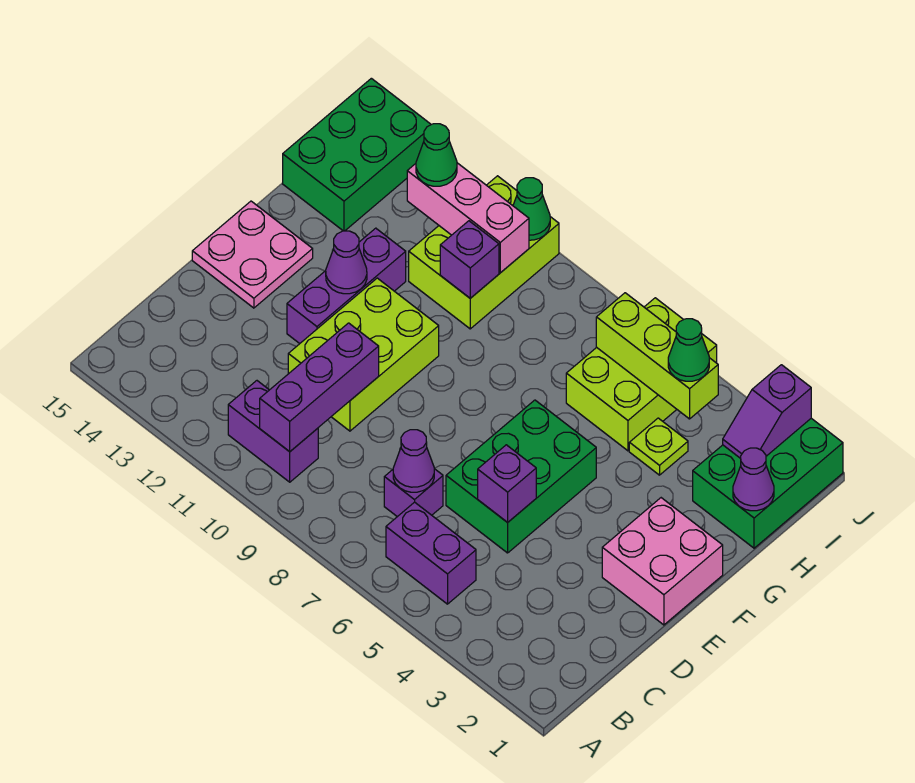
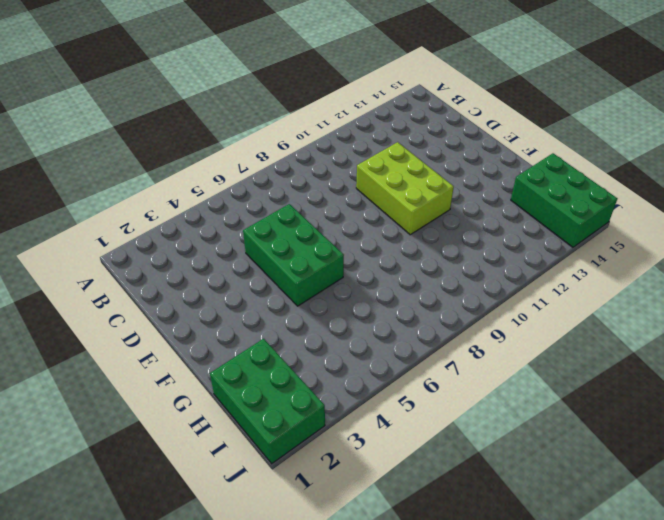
none -> purple 1x2 brick [386,502,476,604]
none -> purple 1x2 brick [228,381,318,482]
none -> purple 1x1 brick [384,469,443,517]

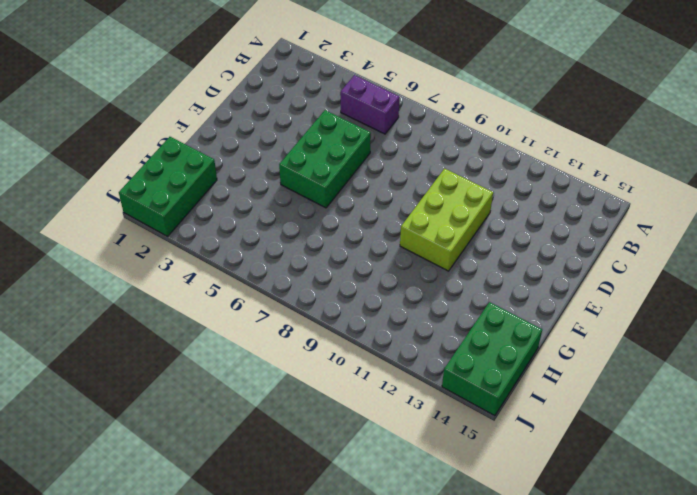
none -> purple 1x2 brick [228,381,318,482]
none -> purple 1x1 brick [384,469,443,517]
none -> pink 2x2 brick [602,498,723,625]

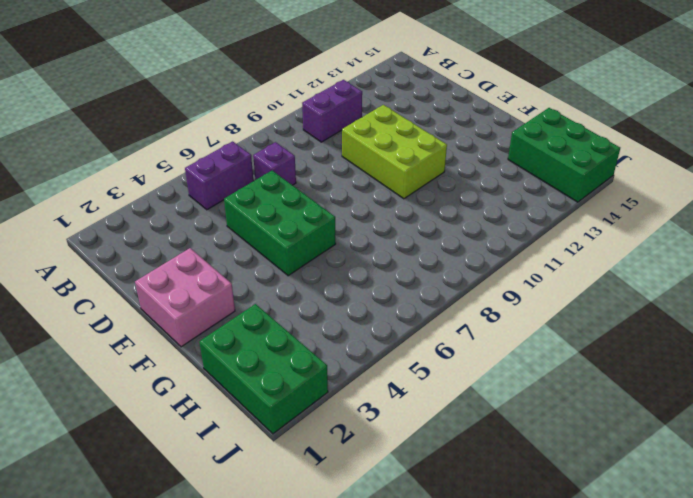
none -> purple 1x3 brick [287,228,406,344]
none -> pink 2x2 plate [192,201,313,308]
none -> lime 1x1 plate [629,418,688,475]

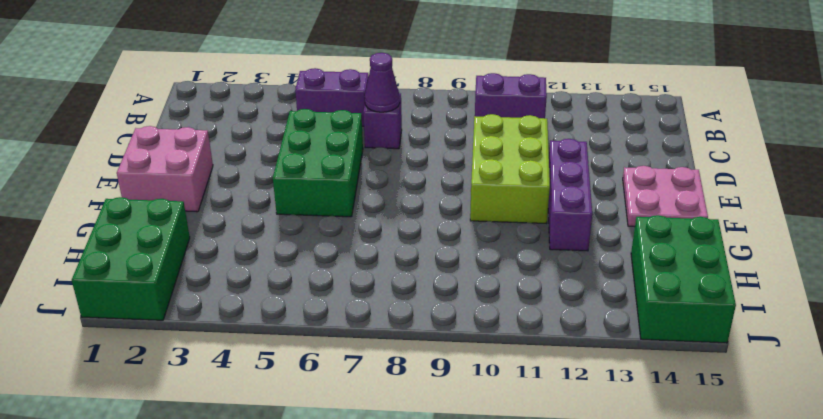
none -> lime 1x1 plate [629,418,688,475]
none -> lime 2x3 brick [566,298,717,451]
none -> lime 2x3 brick [409,176,559,329]

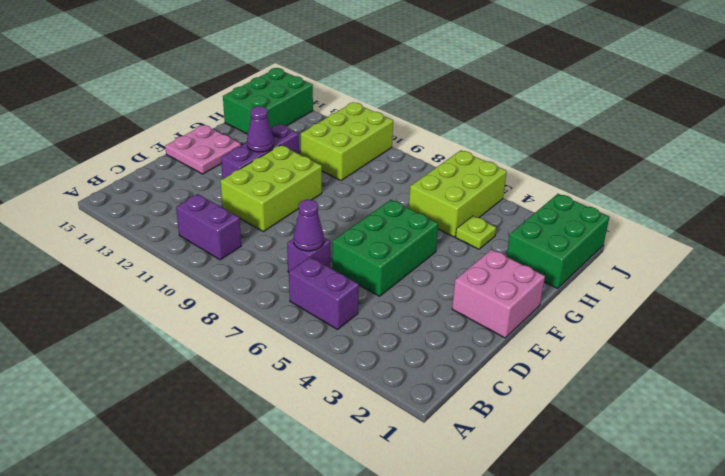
none -> purple 1x3 brick [260,323,379,452]
none -> purple 1x1 brick [478,445,536,522]
none -> purple 1x1 cone [733,448,774,511]

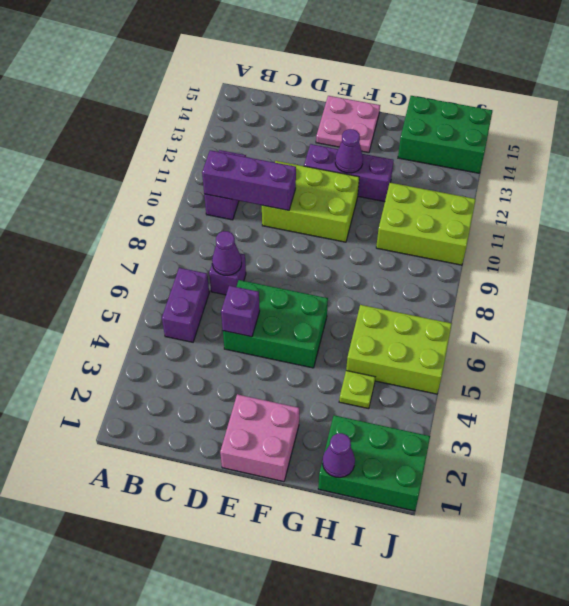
none -> purple 1x1 brick [440,221,499,298]
none -> purple 1x2 slope [723,365,811,459]
none -> lime 1x3 brick [596,293,718,419]

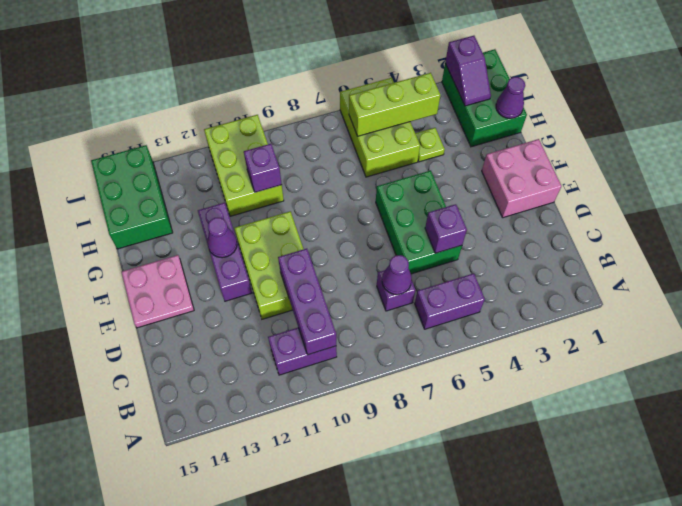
none -> pink 1x3 brick [407,163,529,273]
none -> green 1x1 cone [513,178,550,240]
none -> green 1x1 cone [668,319,709,381]

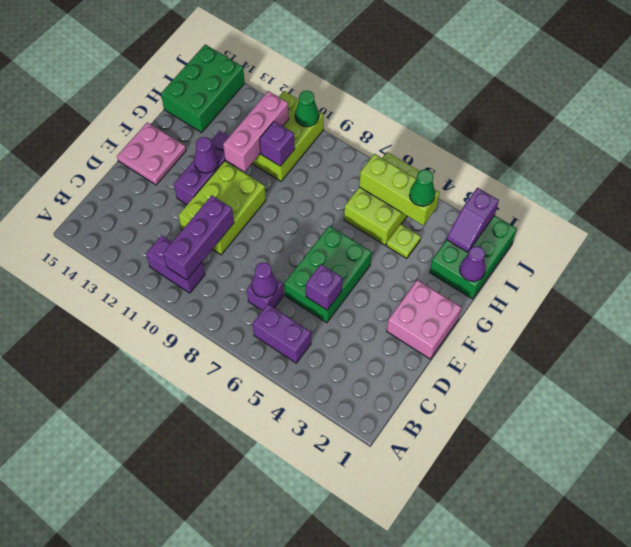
pink 1x3 brick [223,91,289,171] -> pink 1x3 brick turned to [407,163,529,273]
none -> green 1x1 cone [416,124,457,186]

